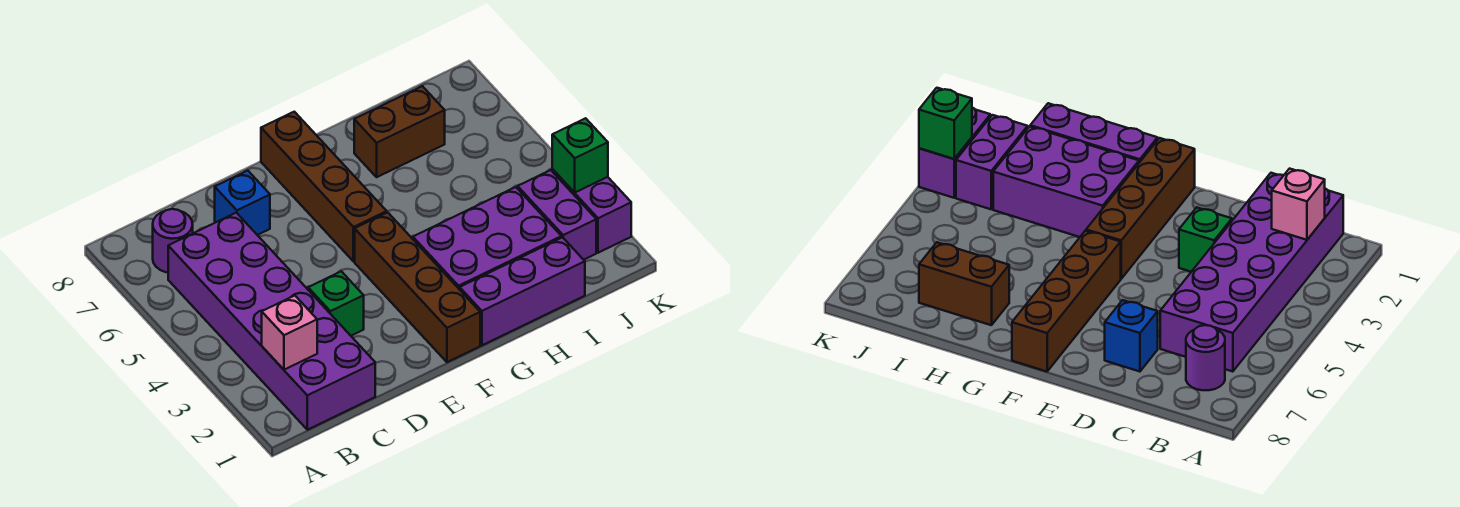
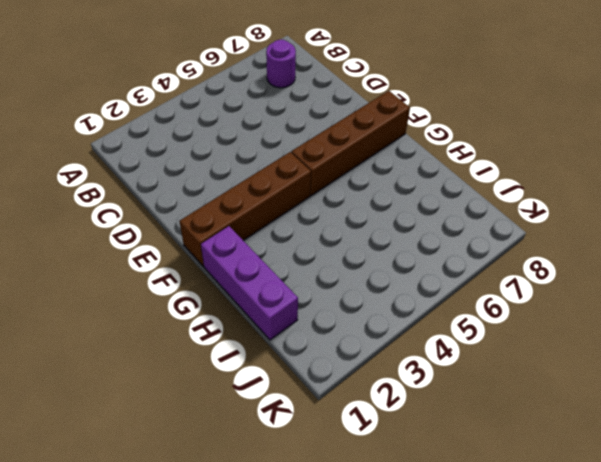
none -> purple 2x6 brick [168,213,375,430]
none -> green 1x1 brick [308,271,364,336]
none -> blue 1x1 brick [215,171,270,235]

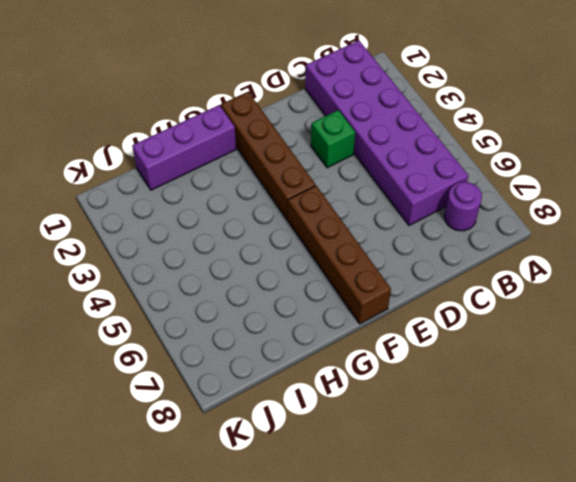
none -> blue 1x1 brick [215,171,270,235]
none -> purple 2x3 brick [413,187,562,290]
none -> brown 1x2 brick [354,86,445,177]

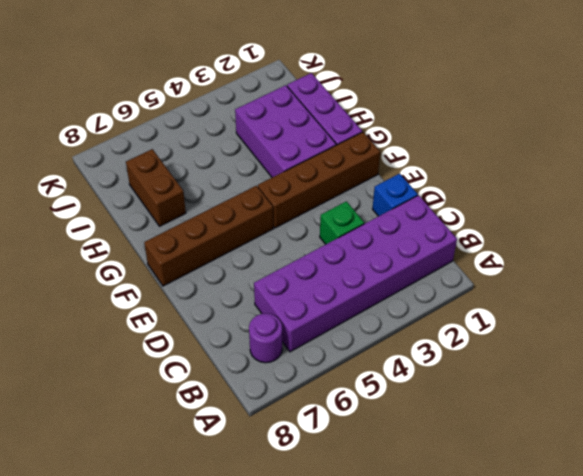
blue 1x1 brick [373,174,418,216] -> blue 1x1 brick moved to [215,171,270,235]
none -> purple 1x2 brick [518,170,596,260]
none -> purple 1x2 brick [552,169,631,253]
none -> pink 1x1 brick [262,296,317,370]

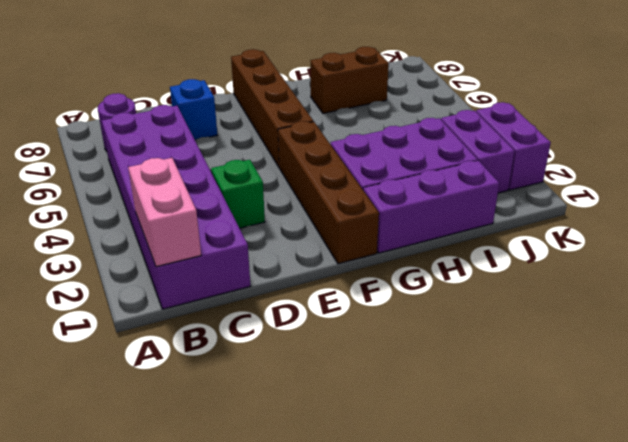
pink 1x2 brick [128,158,201,267] -> pink 1x1 brick [262,296,317,370]
none -> green 1x1 brick [552,118,608,193]

